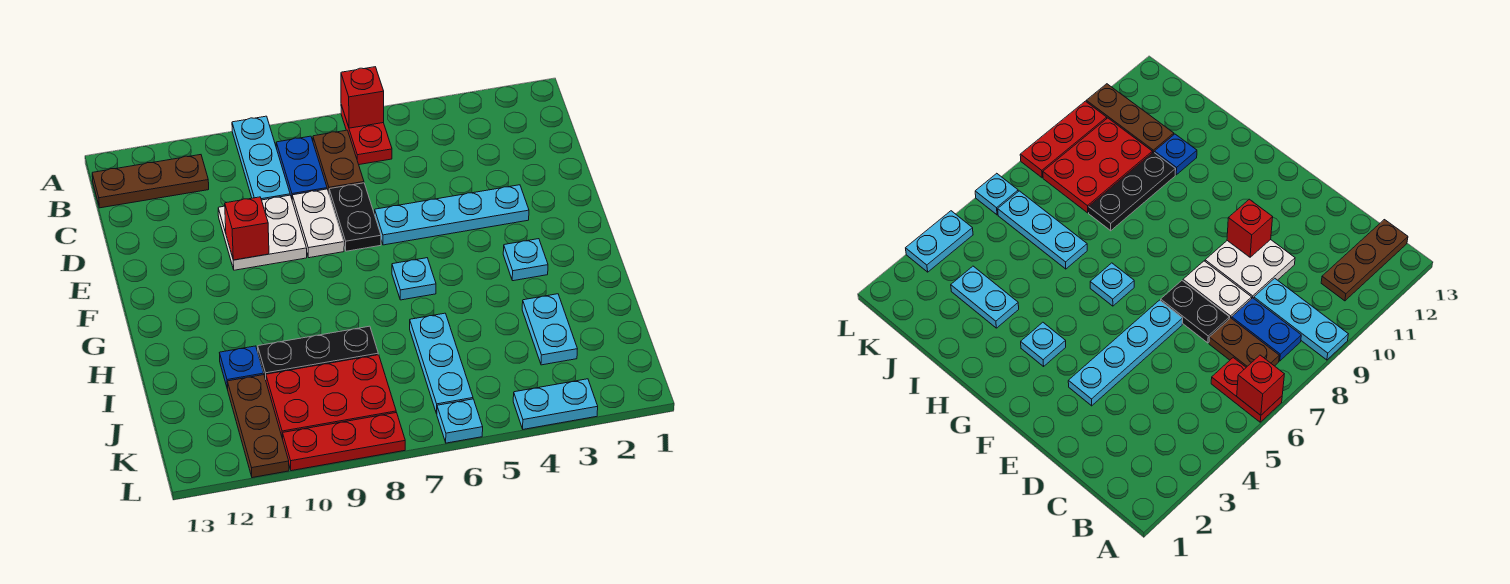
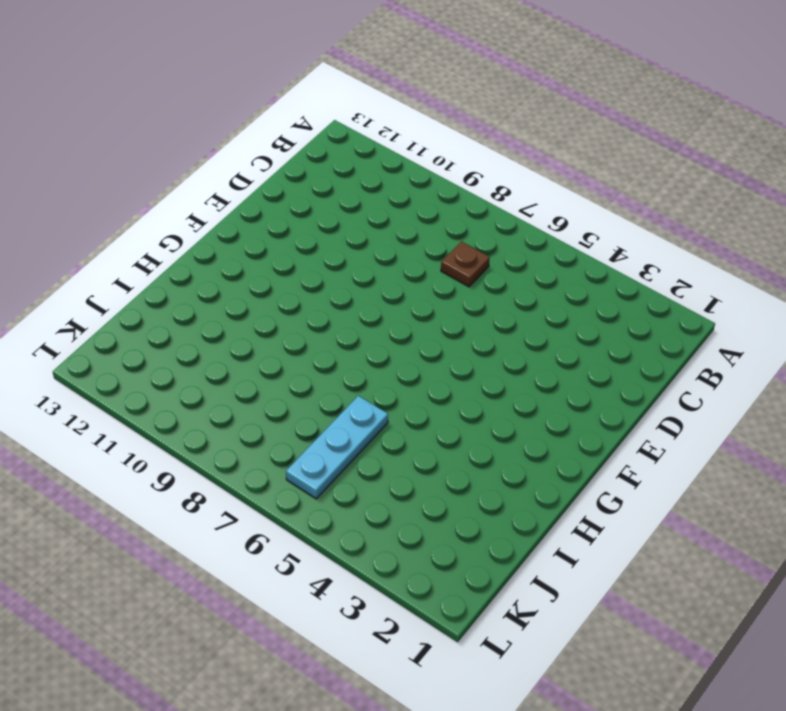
brown 1x1 plate [441,242,490,287] -> brown 1x2 plate [313,130,364,192]
none -> red 1x2 plate [341,105,392,165]
none -> cyan 1x3 plate [232,116,290,200]
none -> blue 1x2 plate [276,136,327,198]

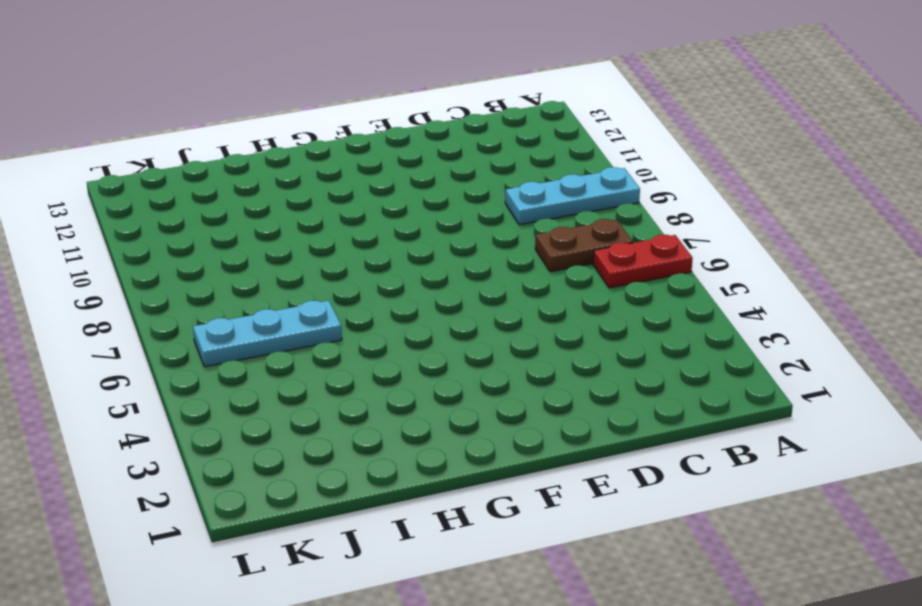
none -> blue 1x2 plate [276,136,327,198]
none -> brown 1x3 plate [92,155,209,208]
none -> black 1x2 plate [329,183,381,251]

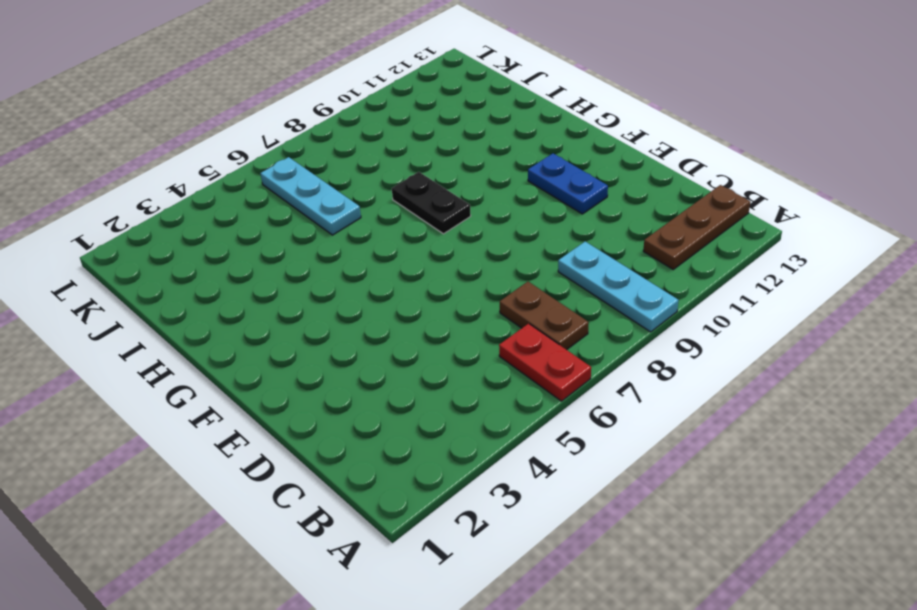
blue 1x2 plate [528,153,608,214] -> blue 1x2 plate moved to [276,136,327,198]
black 1x2 plate [392,172,471,234] -> black 1x2 plate moved to [329,183,381,251]
none -> white 1x2 plate [292,189,344,258]
none -> white 2x2 plate [218,195,307,270]
none -> cyan 1x4 plate [375,185,529,245]

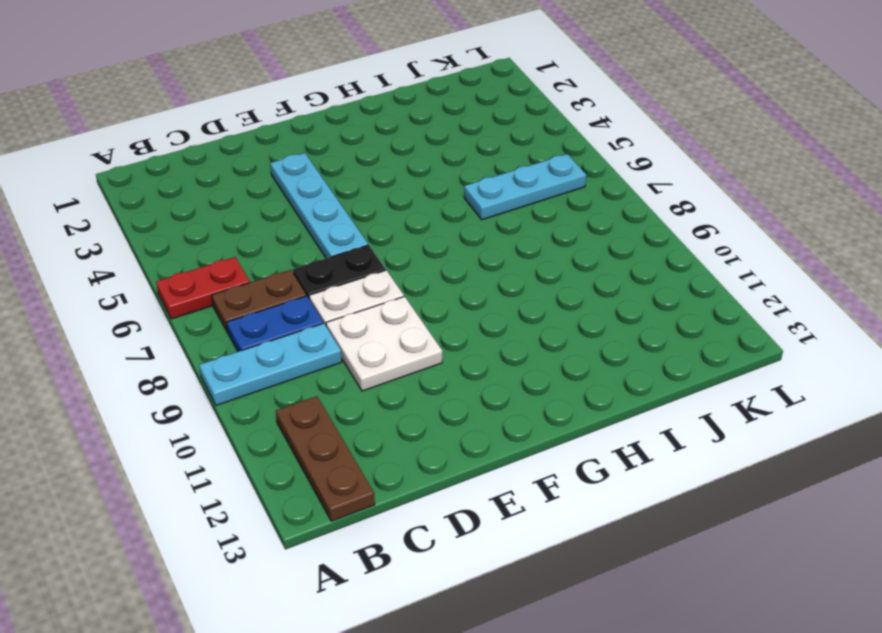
none -> cyan 1x1 plate [503,239,548,281]
none -> cyan 1x1 plate [392,258,436,300]
none -> cyan 1x2 plate [522,294,577,365]

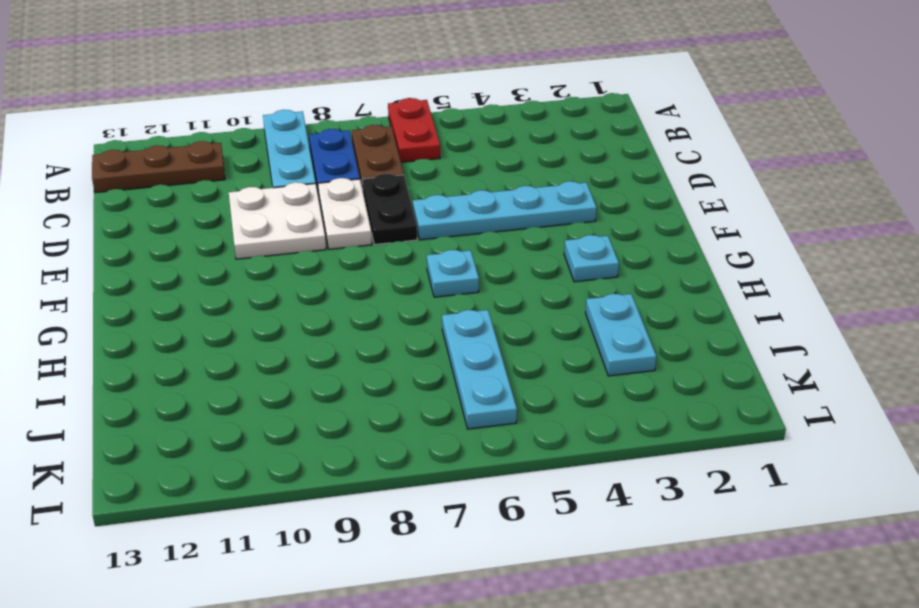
none -> black 1x3 plate [258,326,378,379]
none -> blue 1x1 plate [220,346,264,389]
none -> red 2x3 plate [266,355,396,439]

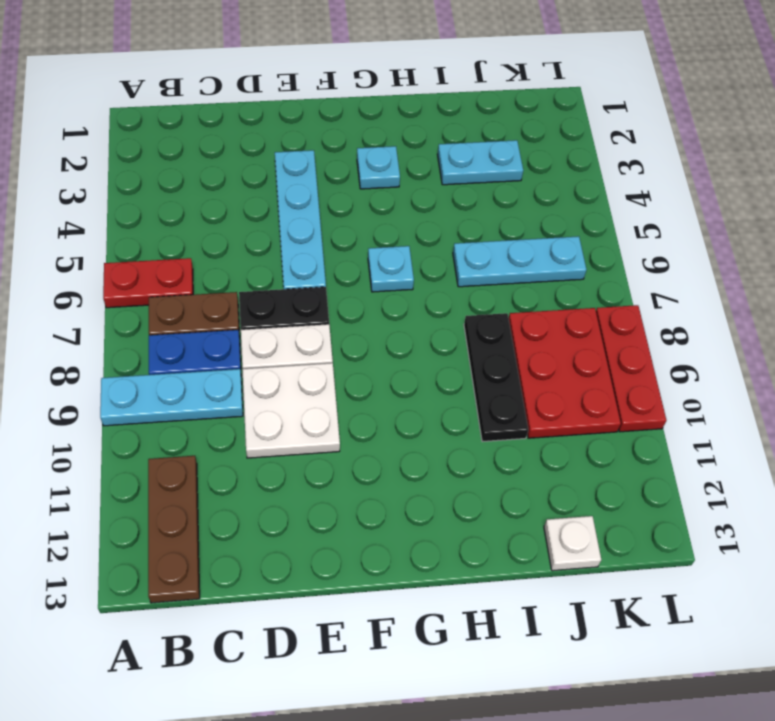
white 1x1 plate [544,516,601,571] -> none
none -> blue 1x1 plate [220,346,264,389]
none -> brown 1x3 plate [227,375,289,478]
none -> cyan 1x2 plate [513,379,598,429]

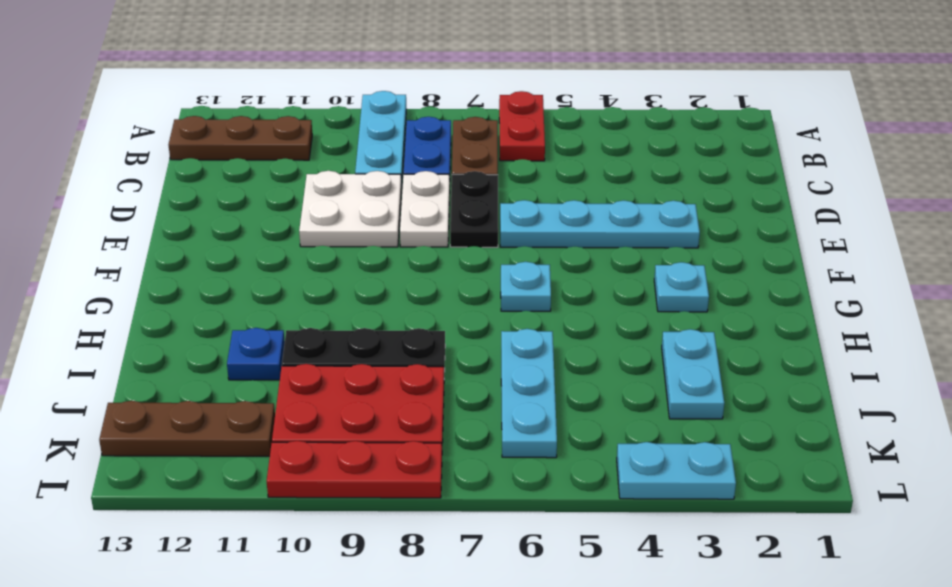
brown 1x3 plate [99,401,275,456] -> brown 1x3 plate turned to [227,375,289,478]
none -> cyan 1x1 plate [437,399,483,443]
none -> red 1x1 brick [341,67,384,128]
none -> red 1x1 brick [225,197,269,260]

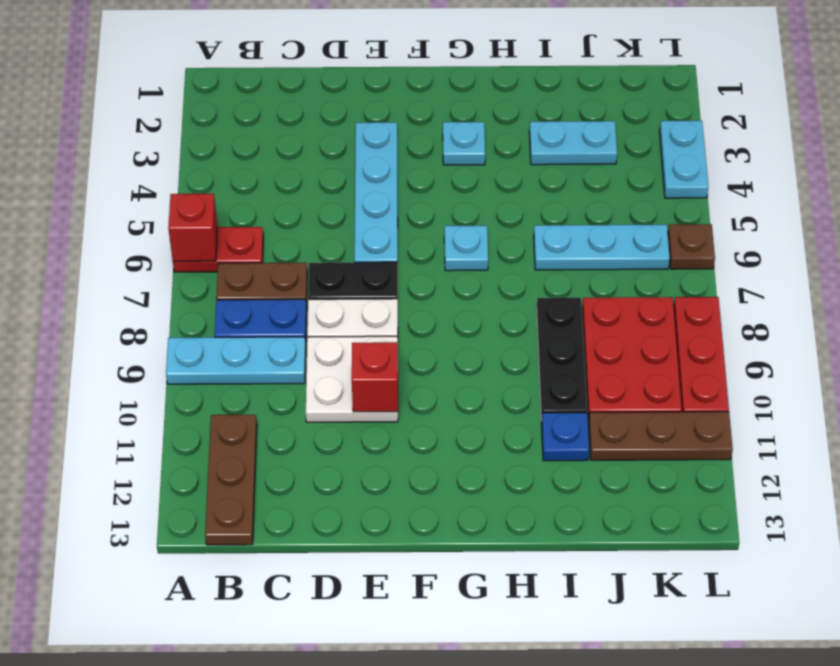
brown 1x1 plate [668,224,715,269] -> cyan 1x1 plate [437,399,483,443]

